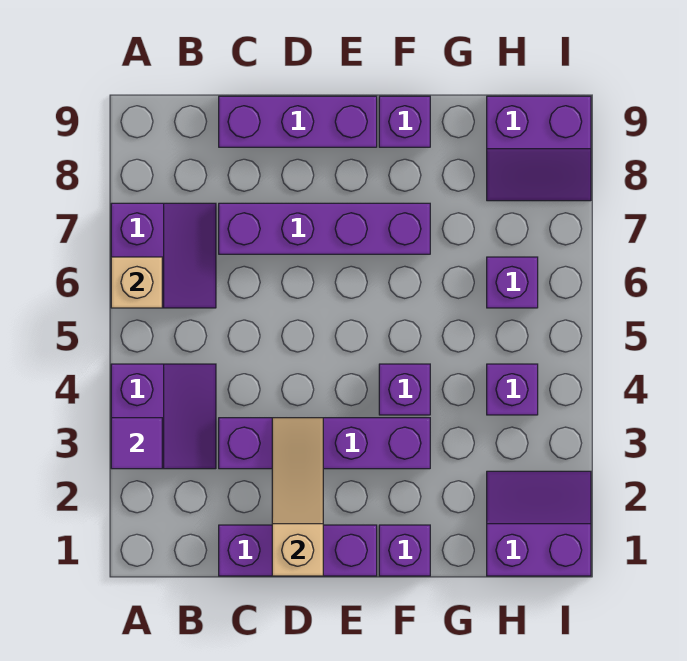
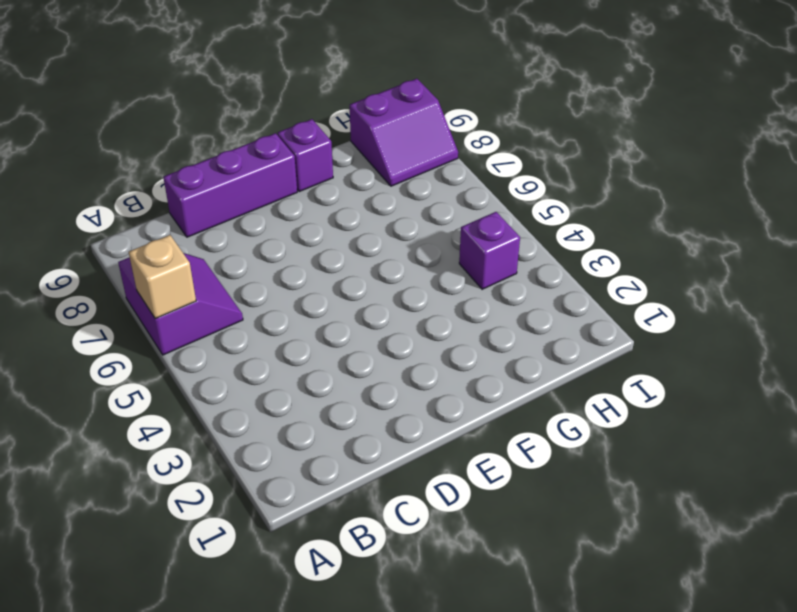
none -> purple 2x2 slope [111,364,216,469]
none -> purple 1x3 brick [219,525,377,576]
none -> purple 1x4 brick [219,418,430,469]

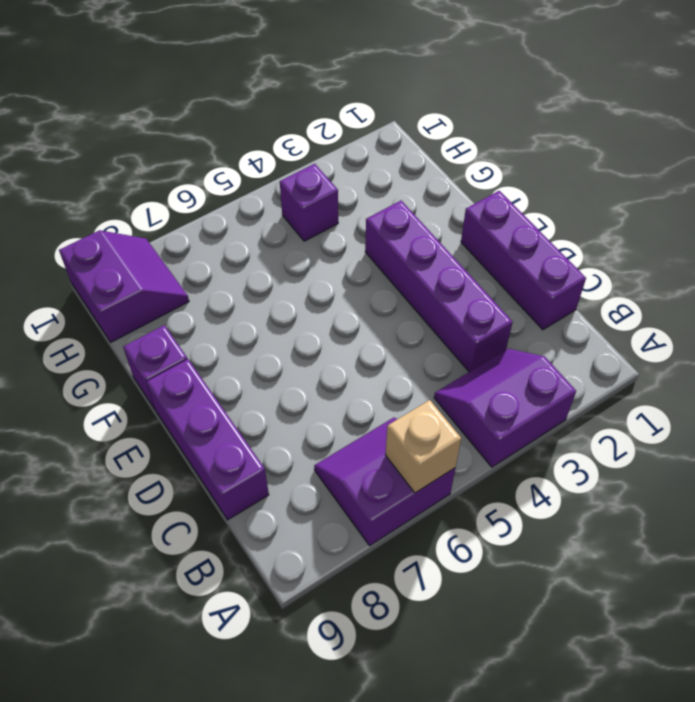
none -> purple 1x4 brick [219,203,430,254]
none -> purple 1x1 brick [379,525,430,576]
none -> purple 1x1 brick [379,364,430,415]

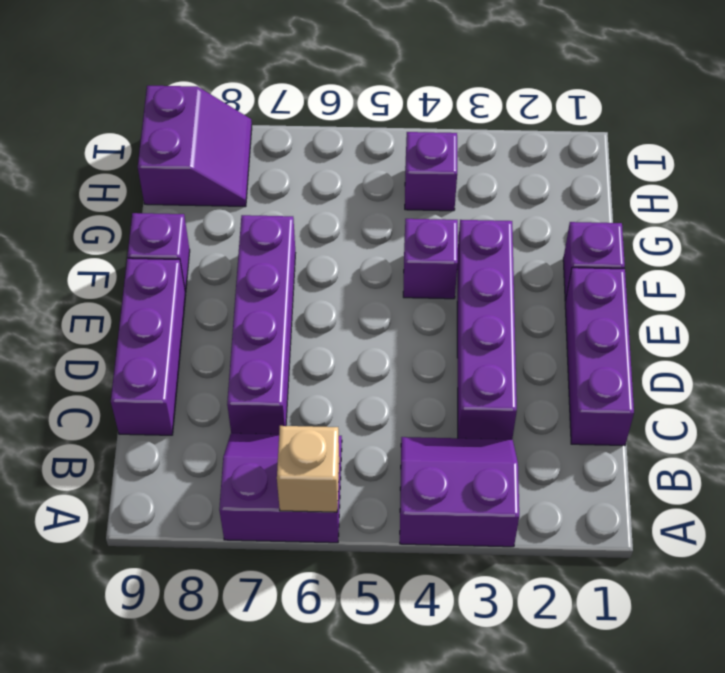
none -> purple 2x2 slope [487,471,591,576]
none -> purple 1x1 brick [487,257,538,308]
none -> purple 1x1 tile [111,418,162,469]

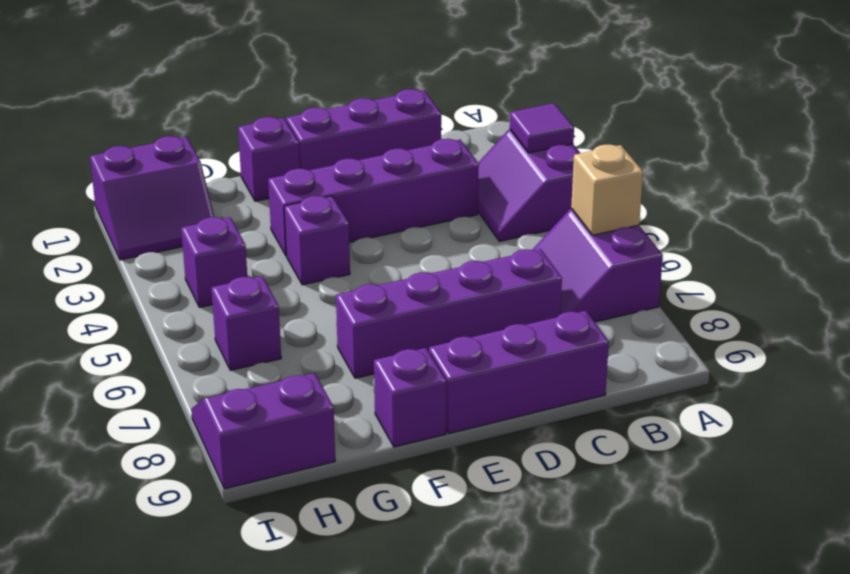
none -> tan 1x3 slope [272,418,323,576]

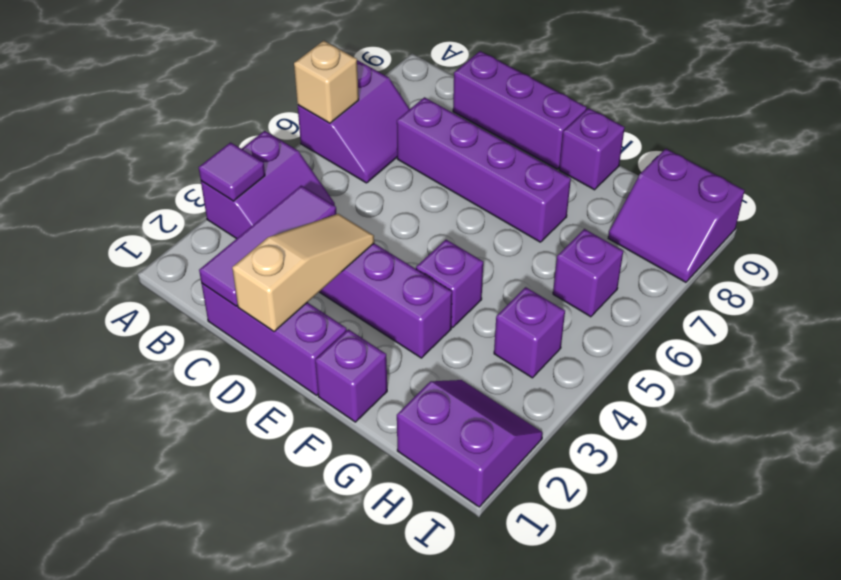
purple 1x3 tile [199,186,337,306] -> none

